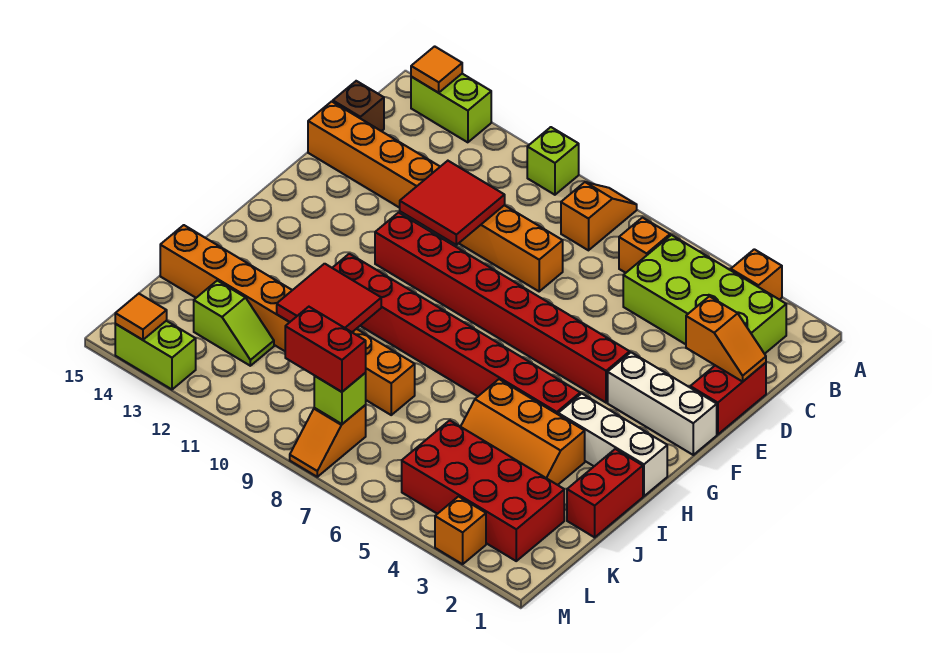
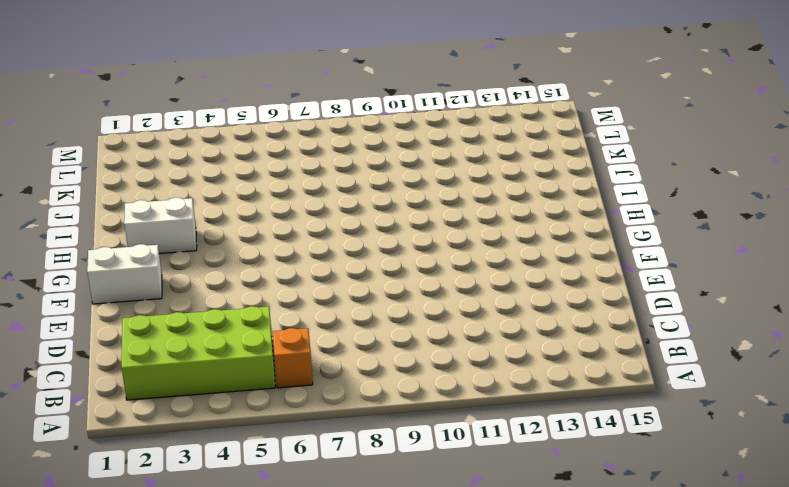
white 1x2 brick [87,244,162,304] -> white 1x3 brick [608,352,717,455]
white 1x2 brick [124,197,197,254] -> white 1x3 brick [558,394,667,496]
none -> orange 1x1 brick [731,249,782,300]
none -> orange 1x2 slope [561,182,637,250]
none -> lime 1x1 brick [527,127,579,195]

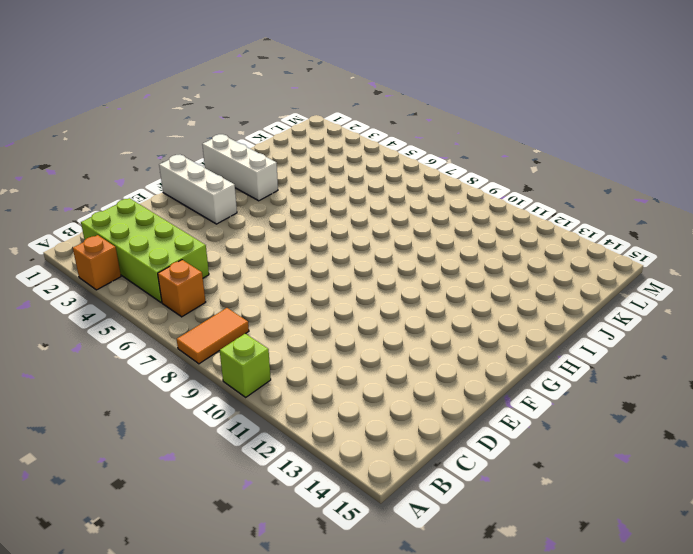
orange 1x2 tile [177,308,249,364] -> orange 1x2 slope [561,182,637,250]
none -> lime 1x2 brick [411,74,491,142]
none -> brown 1x1 brick [333,81,384,131]
none -> red 1x2 brick [690,363,766,434]

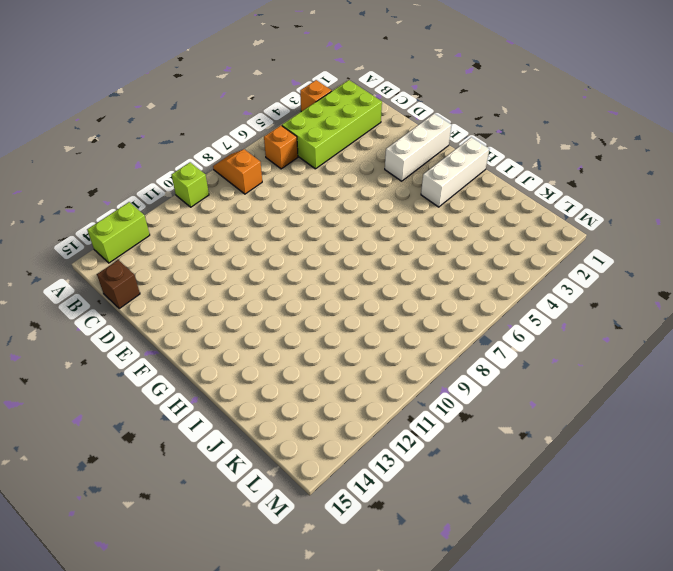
none -> red 1x2 brick [690,363,766,434]
none -> orange 1x8 brick [308,101,563,291]
none -> red 1x8 brick [375,213,630,403]

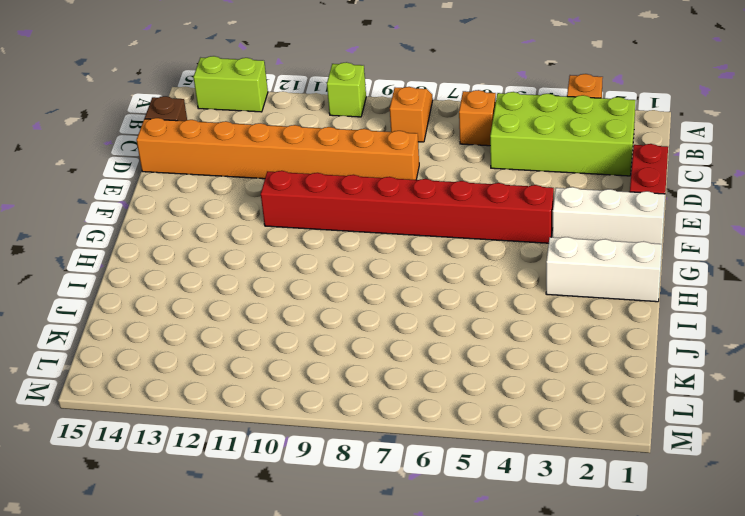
none -> red 1x8 brick [333,254,580,414]
none -> red 1x2 brick [567,449,643,537]
none -> orange 2x3 slope [461,379,585,485]

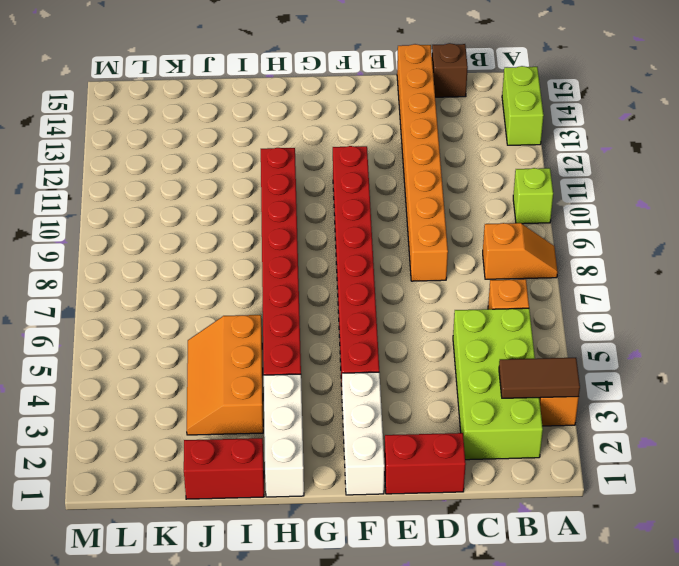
brown 1x2 tile [499,358,580,398] -> none
none -> orange 1x8 brick [160,225,415,415]
none -> red 2x4 brick [402,420,564,561]
none -> lime 1x2 slope [194,281,274,366]

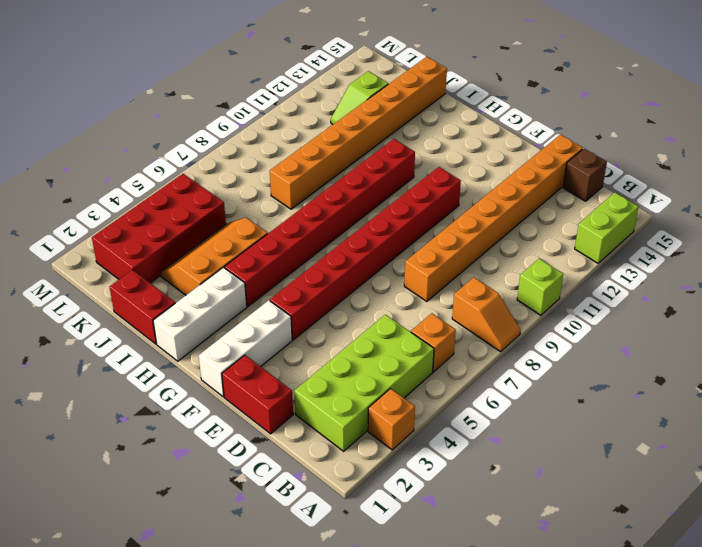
none -> orange 1x2 slope [290,405,366,477]
none -> orange 1x1 brick [435,497,486,564]
none -> lime 1x2 brick [115,321,196,389]

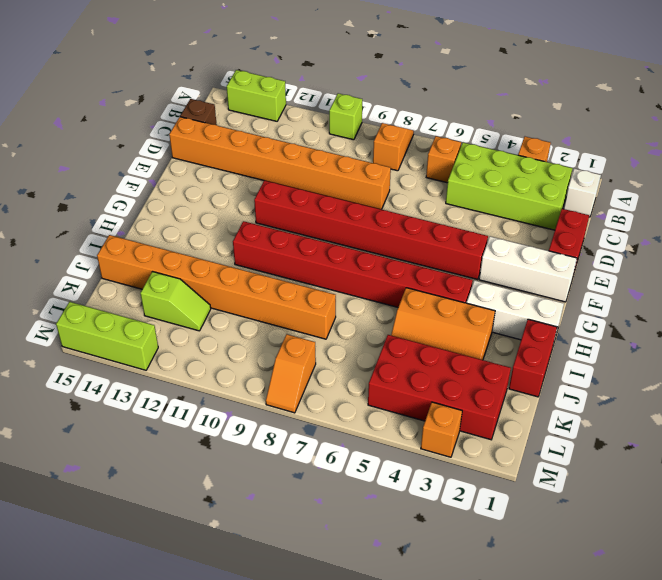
white 1x1 brick [564,168,601,217] -> none
lime 1x3 brick [56,302,158,370] -> lime 1x2 brick [115,321,196,389]
none -> orange 1x1 tile [411,46,462,93]
none -> orange 1x2 slope [686,296,766,382]
none -> red 2x2 tile [400,161,505,245]

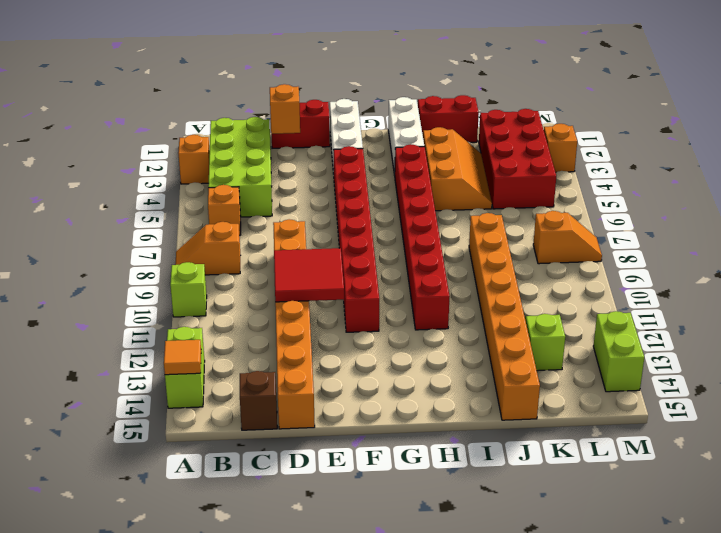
none -> red 2x2 tile [277,264,381,332]
none -> lime 1x1 brick [314,373,366,424]
none -> orange 1x1 tile [115,294,167,340]

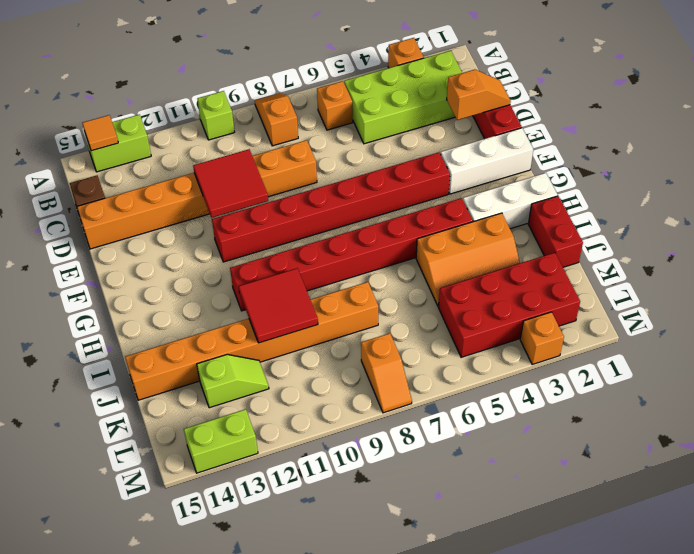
none -> lime 1x1 brick [314,373,366,424]
none -> orange 1x1 tile [115,294,167,340]
none -> red 1x2 brick [285,307,366,392]

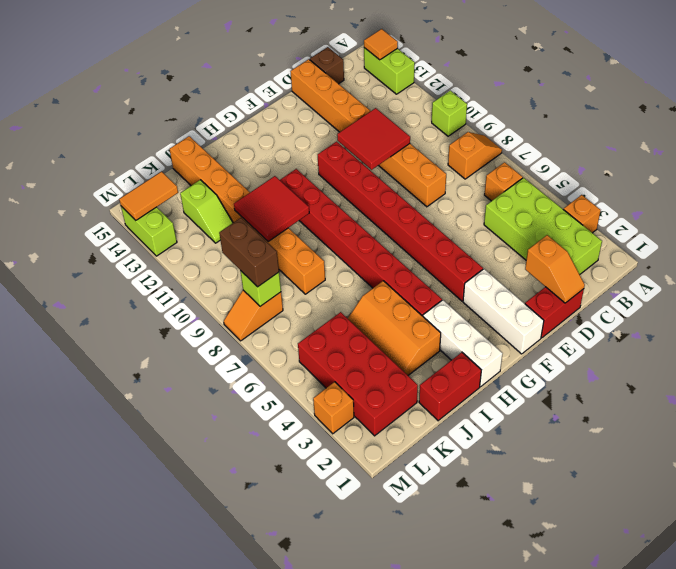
brown 1x2 brick [219,218,279,287] -> red 1x2 brick [285,307,366,392]
orange 1x2 tile [119,172,178,220] -> orange 1x1 tile [115,294,167,340]

